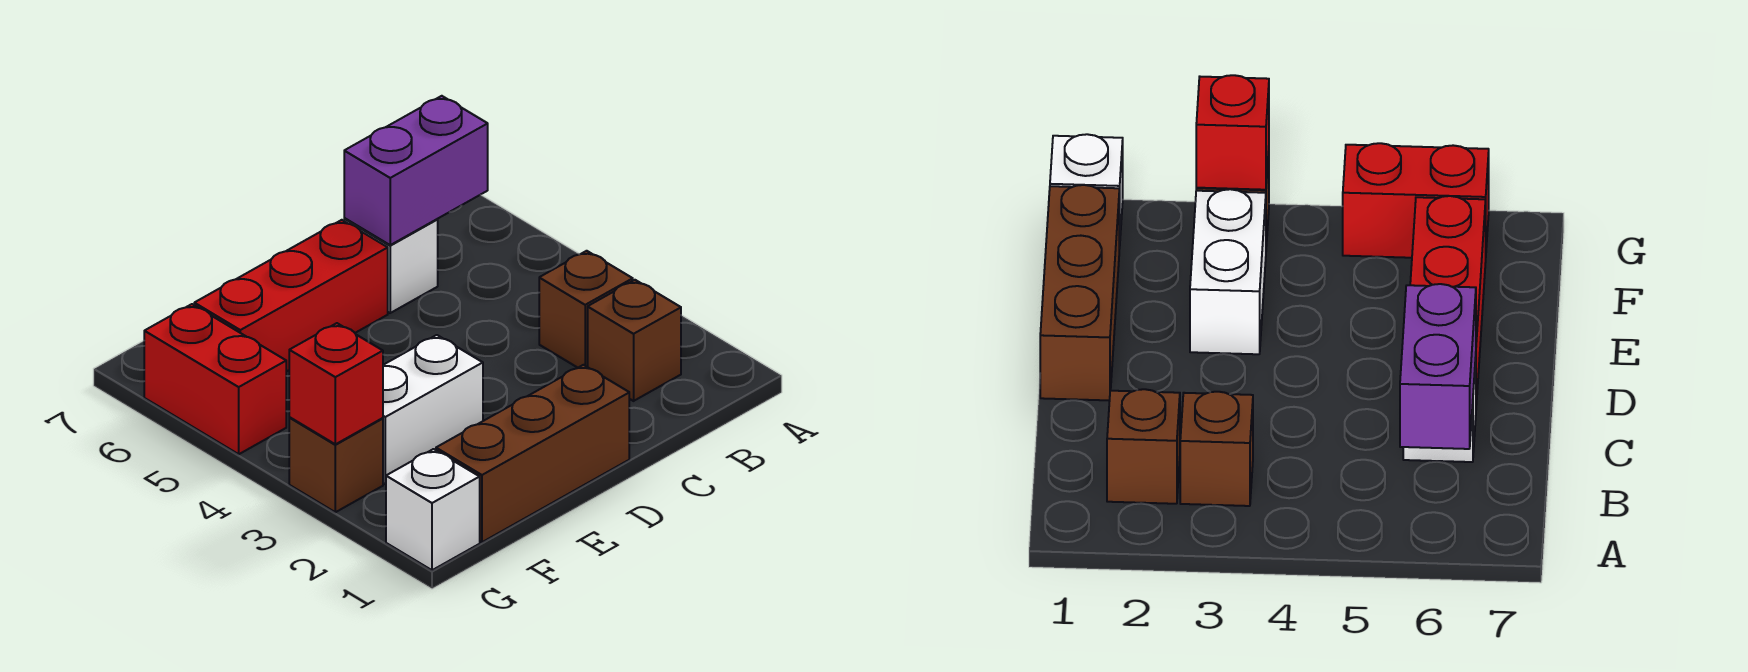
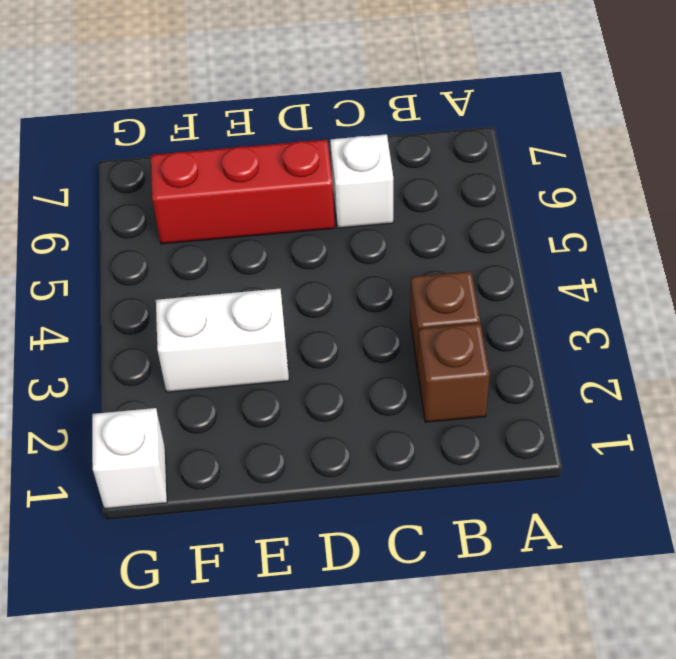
none -> brown 1x3 brick [436,365,629,542]
none -> brown 1x1 brick [289,418,383,512]

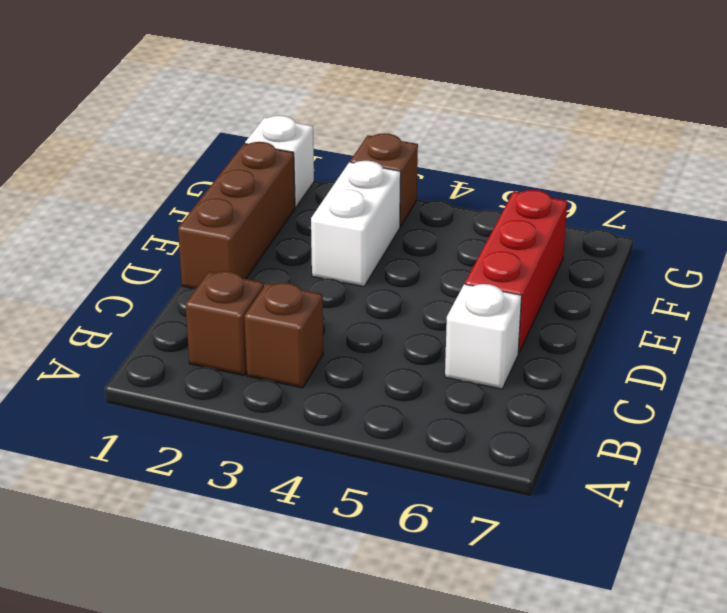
none -> red 1x2 brick [144,304,286,454]
none -> purple 1x2 brick [344,96,488,245]

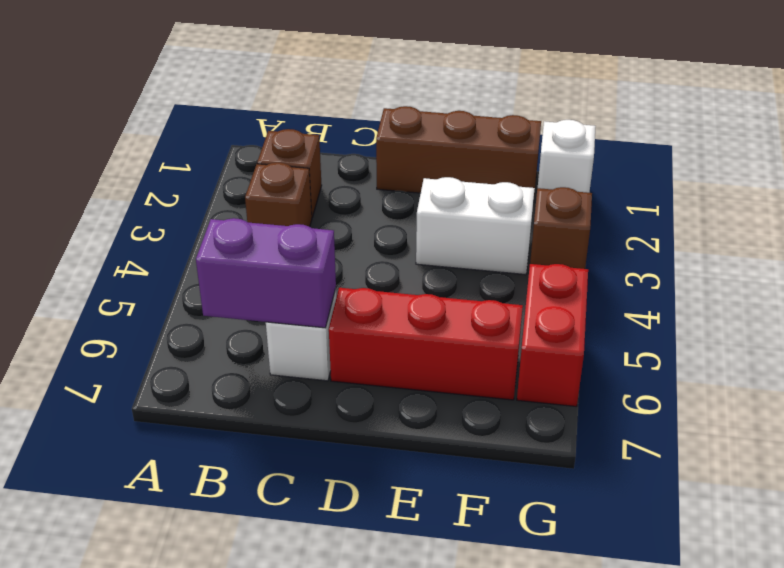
none -> red 1x1 brick [289,323,383,444]

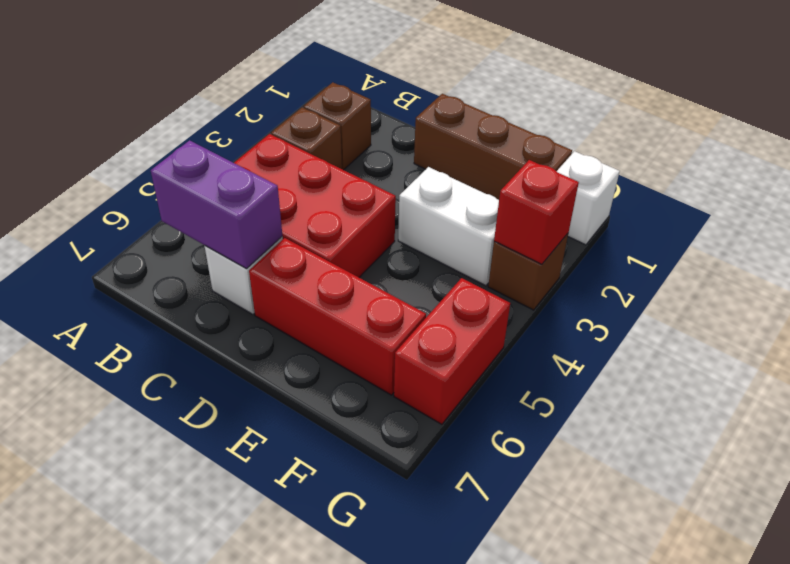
red 2x3 brick [234,134,396,277] -> none

